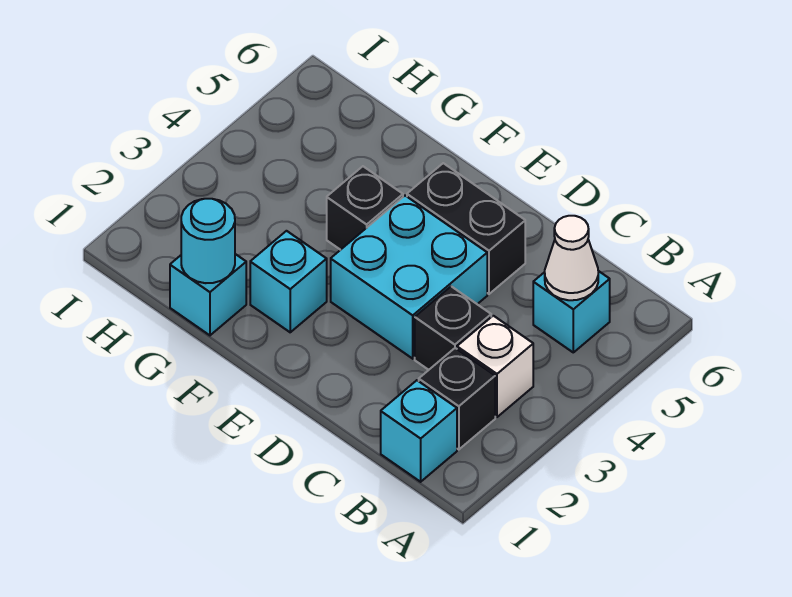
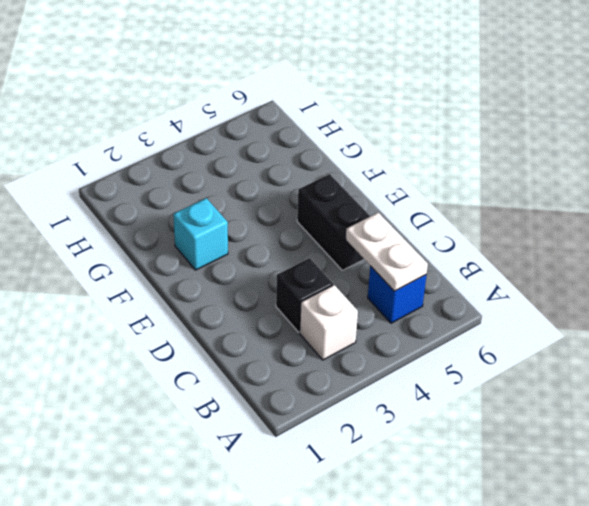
blue 1x1 brick [368,266,426,323] -> cyan 1x1 brick [533,271,610,352]
white 1x2 plate [346,212,428,291] -> white 1x1 cone [545,216,598,300]
none -> cyan 1x1 brick [381,380,457,482]
none -> black 1x1 brick [419,348,495,450]
none -> cyan 2x2 brick [331,196,487,359]

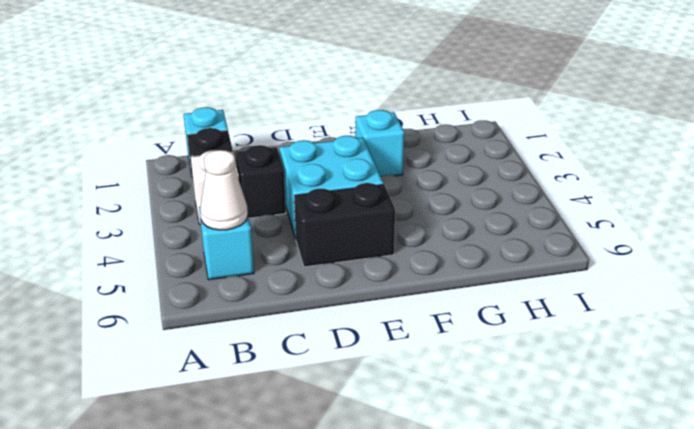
none -> black 1x1 brick [327,166,403,250]
none -> cyan 1x1 brick [170,254,246,335]
none -> cyan 1x1 round brick [181,199,235,283]

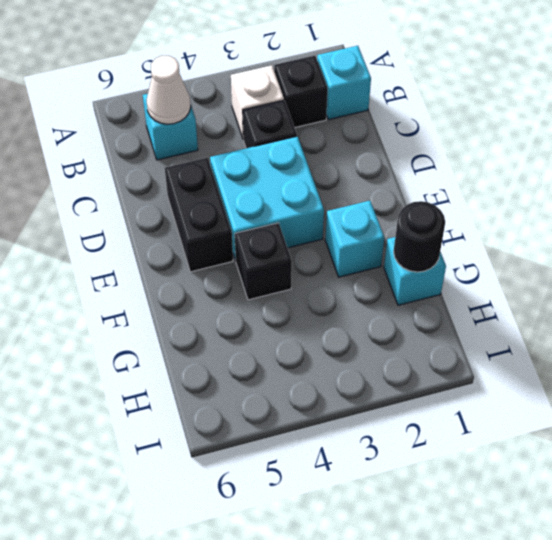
black 1x1 round brick [394,201,445,272] -> cyan 1x1 round brick [181,199,235,283]

